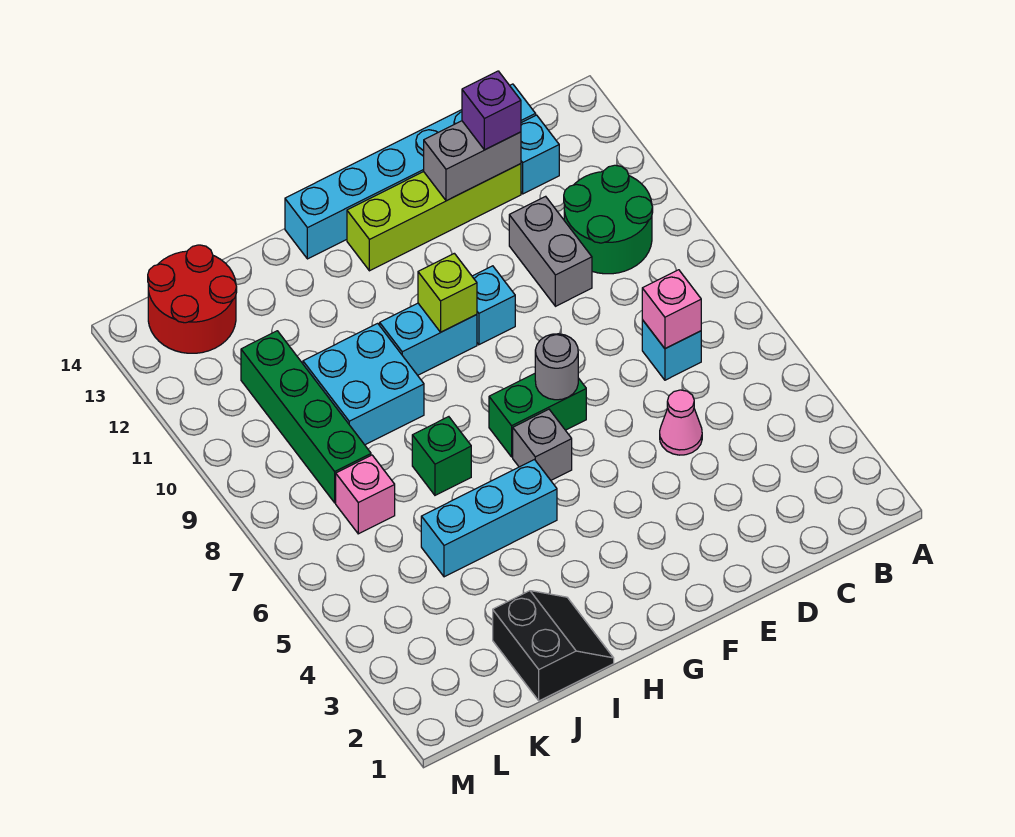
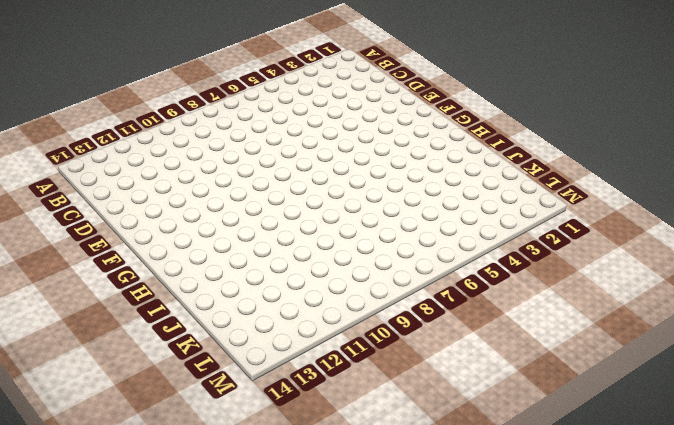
none -> green 2x2 round brick [564,165,653,274]
none -> cyan 1x1 brick [642,320,701,380]
none -> cyan 1x1 brick [521,115,559,194]

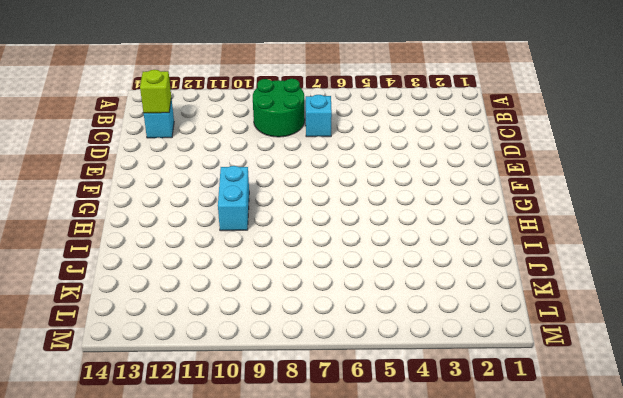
green 2x2 round brick [253,79,305,137] -> green 2x2 round brick moved to [564,165,653,274]
lime 1x1 brick [140,70,171,113] -> lime 1x1 brick moved to [418,253,477,332]
none -> cyan 1x6 brick [285,84,536,259]
none -> pink 1x1 cone [660,390,702,455]
none -> grey 1x2 brick [509,196,592,306]

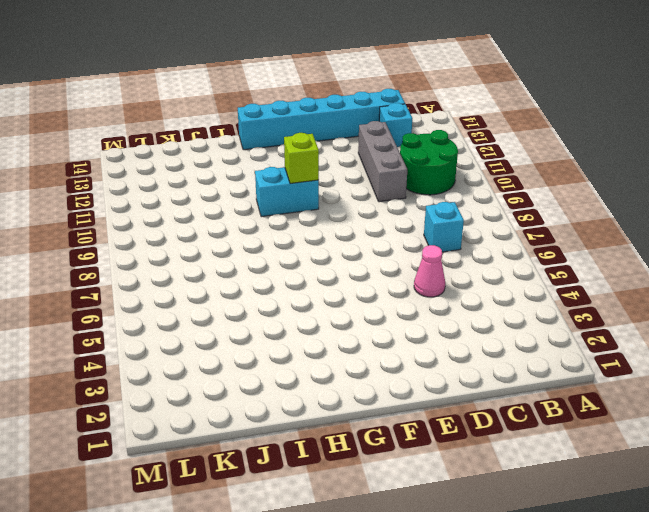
grey 1x3 brick [358,121,407,202] -> grey 1x2 brick [509,196,592,306]
none -> lime 1x4 brick [347,164,521,271]
none -> green 1x2 brick [489,374,586,457]
none -> cyan 1x1 brick [472,266,515,345]

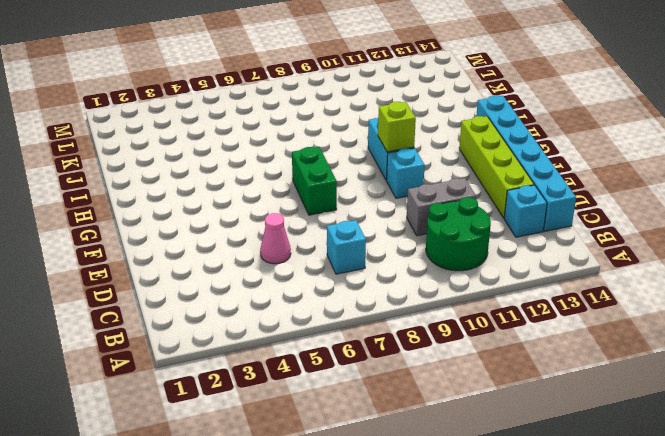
none -> grey 1x1 brick [513,409,572,480]
none -> cyan 1x3 brick [421,460,557,577]
none -> black 2x2 slope [493,591,614,701]

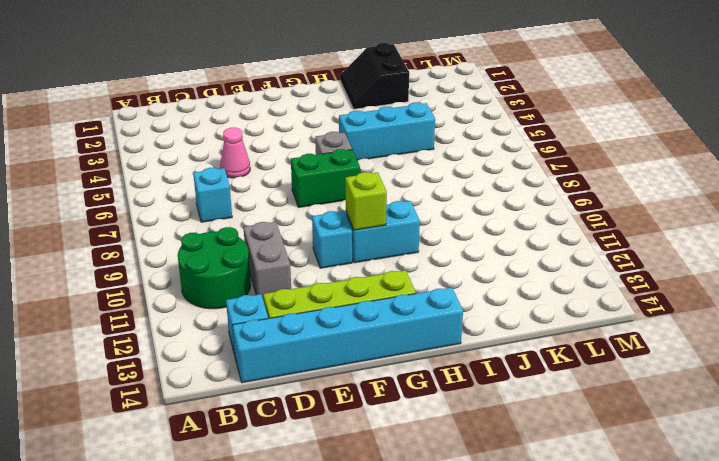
none -> green 1x1 brick [412,417,471,495]
none -> cyan 2x2 brick [303,323,424,445]
none -> pink 1x1 brick [336,455,395,534]

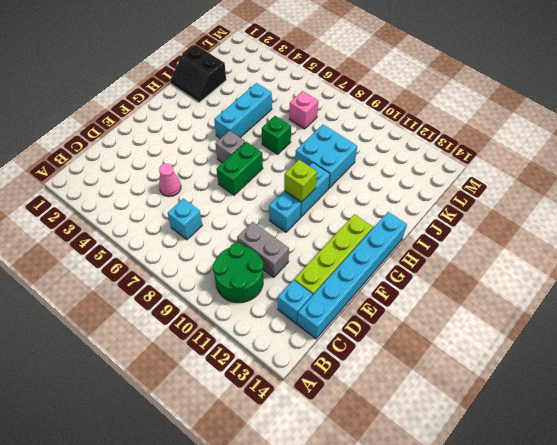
none -> green 1x4 brick [241,331,371,503]
none -> red 2x2 round brick [148,245,237,353]
none -> pink 1x1 brick [642,270,701,349]

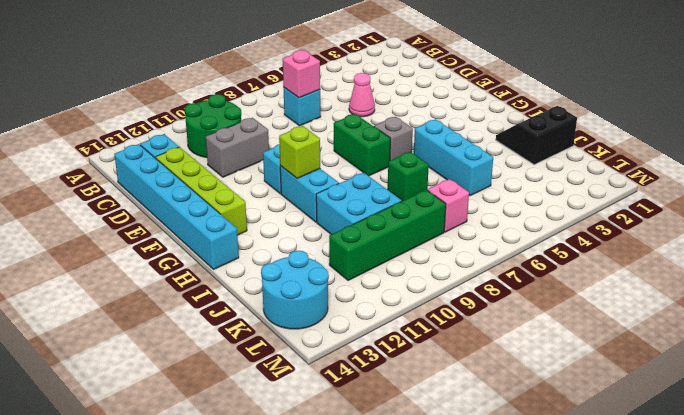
cyan 2x2 round brick [261,251,329,329] -> red 2x2 round brick [148,245,237,353]
none -> grey 1x2 brick [424,121,521,201]
none -> grey 1x1 round brick [535,334,578,400]
none -> purple 1x1 brick [462,71,521,150]

